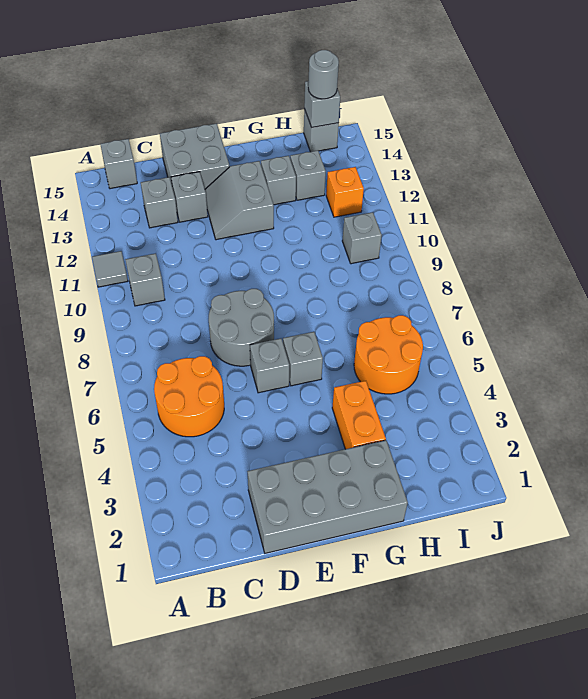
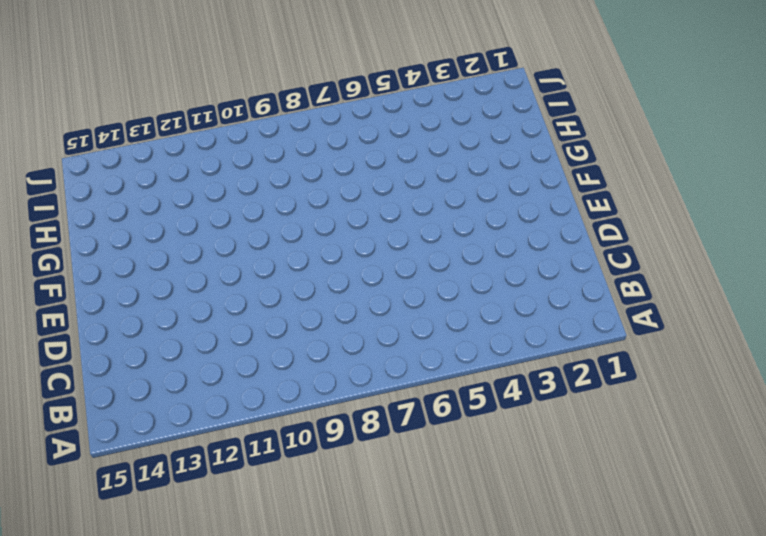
none -> grey 1x1 tile [92,251,128,287]
none -> orange 2x2 round brick [154,356,224,437]
none -> grey 1x1 brick [125,253,165,306]

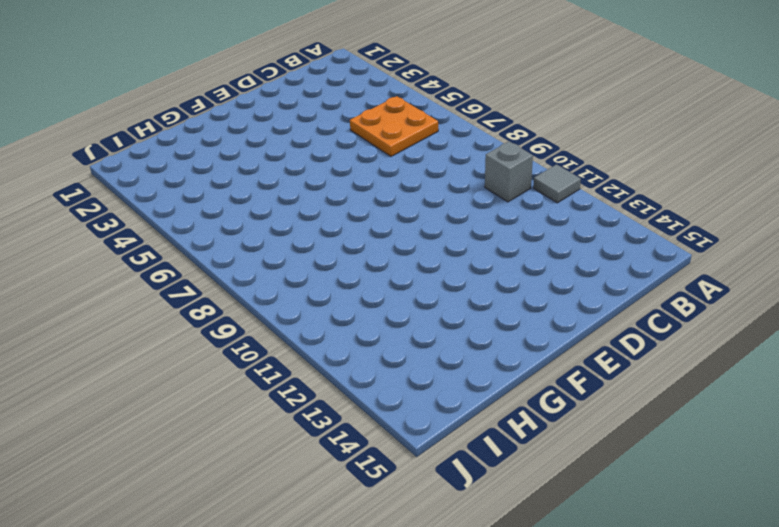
orange 2x2 plate [350,96,438,156] -> orange 2x2 round brick [154,356,224,437]
none -> grey 1x1 brick [100,139,137,189]
none -> grey 1x1 brick [141,177,178,228]
none -> grey 2x4 brick [247,440,408,553]

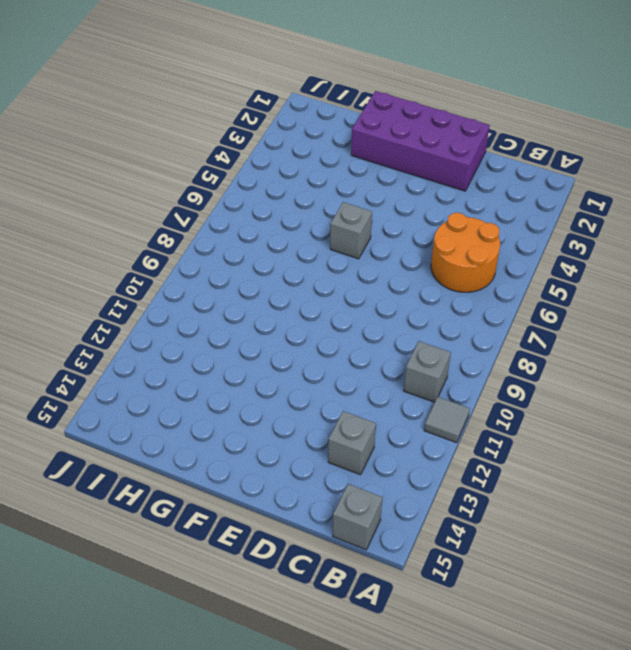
purple 2x4 brick [351,91,490,191] -> grey 2x4 brick [247,440,408,553]
none -> grey 2x2 round brick [209,289,274,366]
none -> grey 1x1 brick [171,172,208,222]
none -> grey 2x2 brick [160,123,230,189]

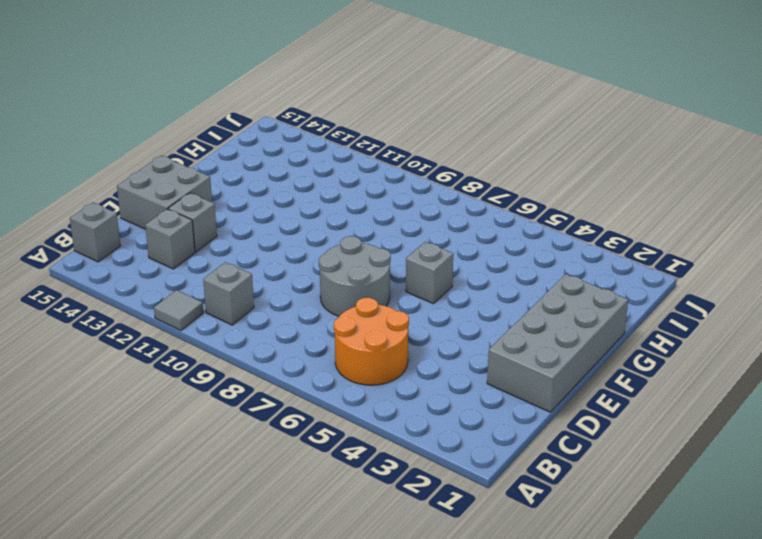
none -> grey 1x1 brick [250,339,289,393]
none -> grey 2x2 slope [205,161,274,240]
none -> orange 1x2 brick [332,381,386,449]

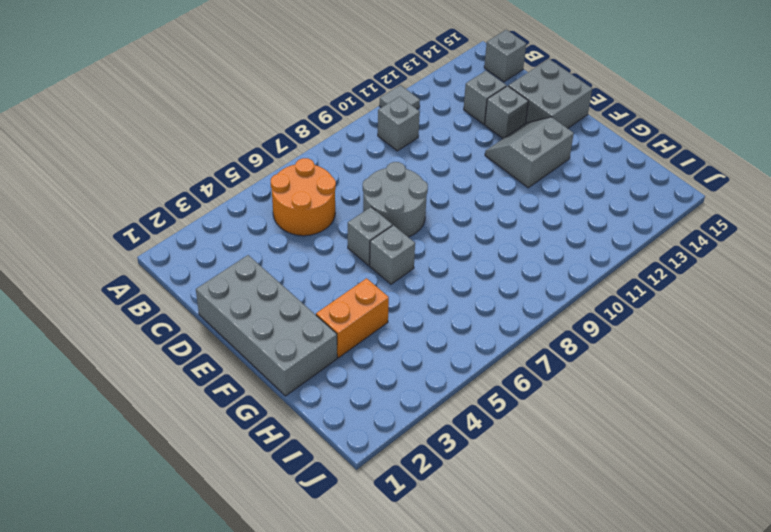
none -> grey 1x1 brick [261,156,296,205]
none -> orange 2x2 round brick [354,315,423,394]
none -> grey 1x1 brick [290,150,326,200]

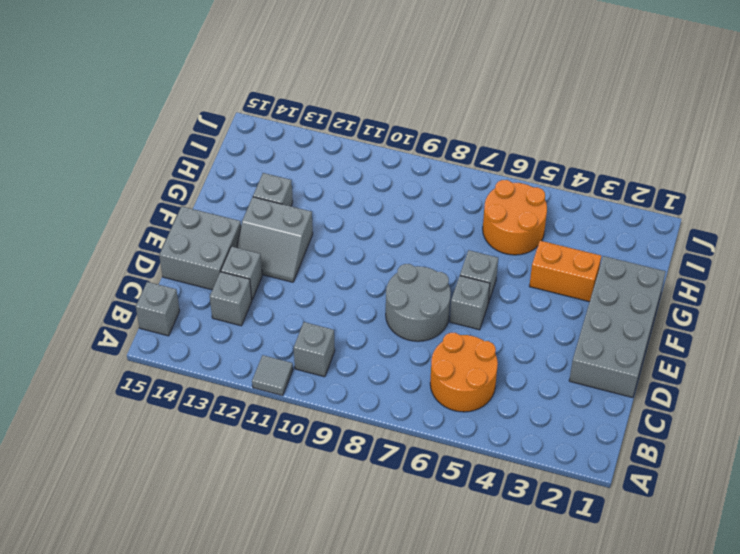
none -> grey 1x1 brick [290,150,326,200]
none -> grey 1x1 brick [342,212,382,264]
none -> orange 1x1 brick [326,167,364,217]

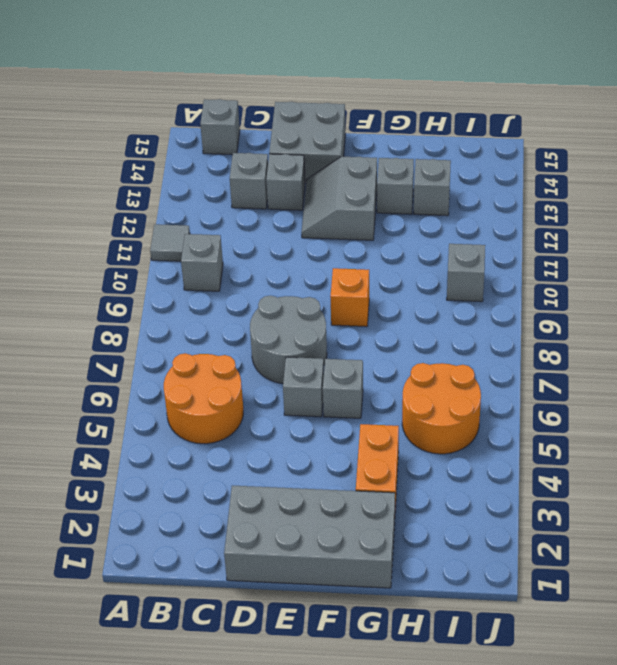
orange 1x1 brick [330,268,369,327] -> orange 1x1 brick moved to [326,167,364,217]
none -> grey 1x1 brick [304,109,339,152]
none -> grey 1x1 brick [304,81,340,127]
none -> grey 1x1 round brick [308,50,339,99]

